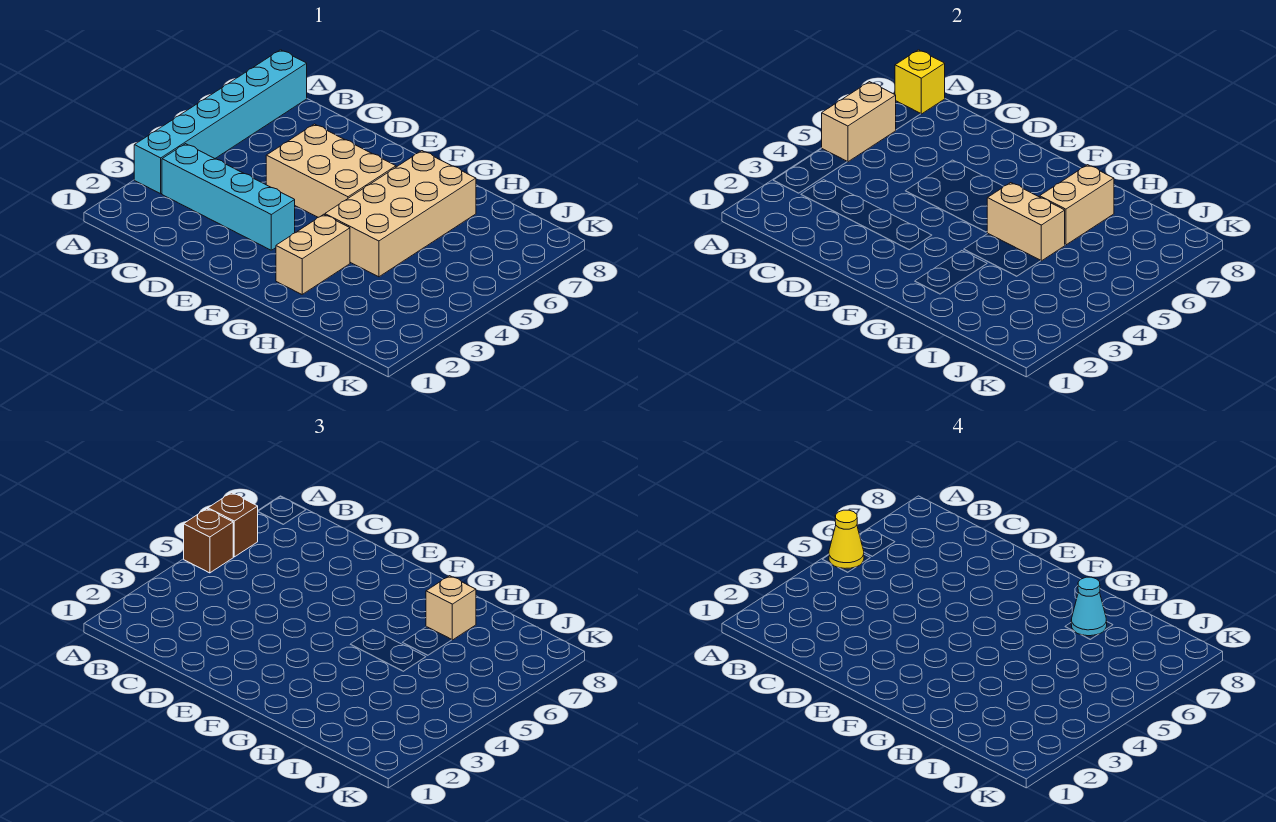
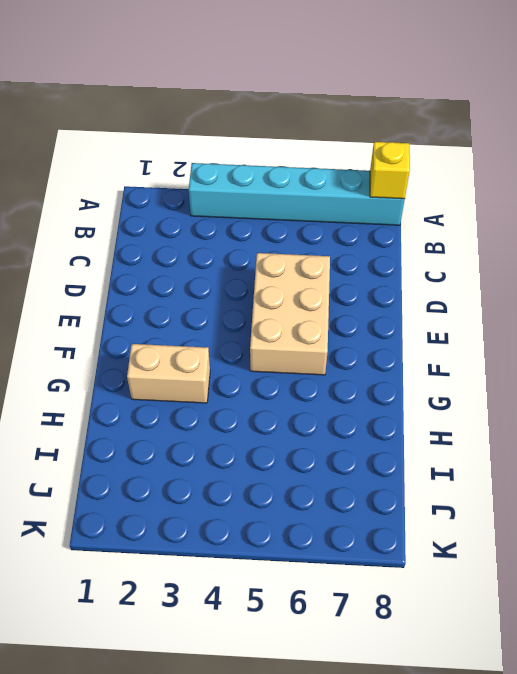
none -> cyan 1x4 brick [162,144,295,250]
none -> tan 2x4 brick [325,151,476,277]
none -> tan 1x2 brick [822,82,896,162]

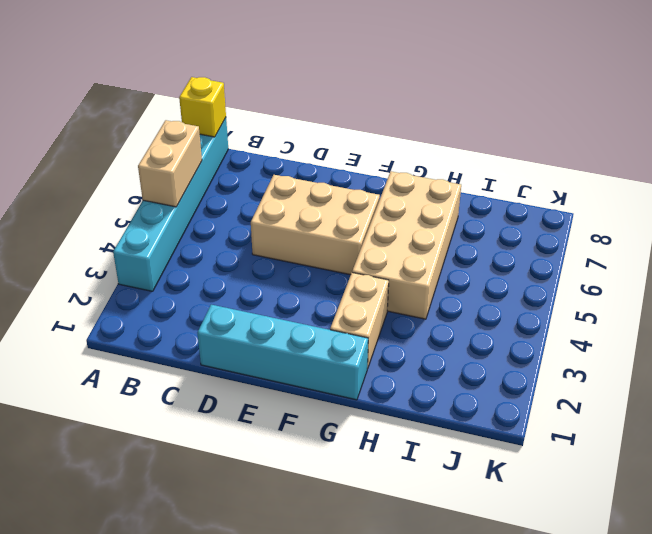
cyan 1x4 brick [198,305,368,400] -> cyan 1x4 brick moved to [162,144,295,250]
none -> tan 1x2 brick [987,183,1065,261]
none -> tan 1x2 brick [1040,165,1114,245]
none -> brown 1x1 brick [184,509,233,573]

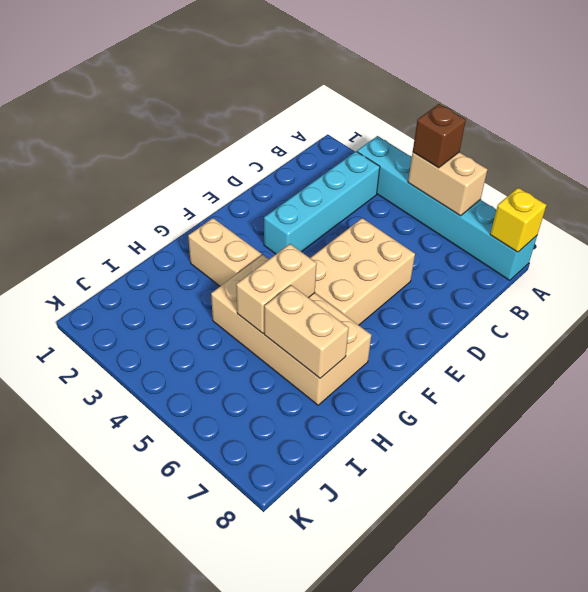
none -> brown 1x1 brick [208,493,258,557]
none -> tan 1x1 brick [426,576,476,640]
none -> yellow 1x1 cone [829,510,864,568]

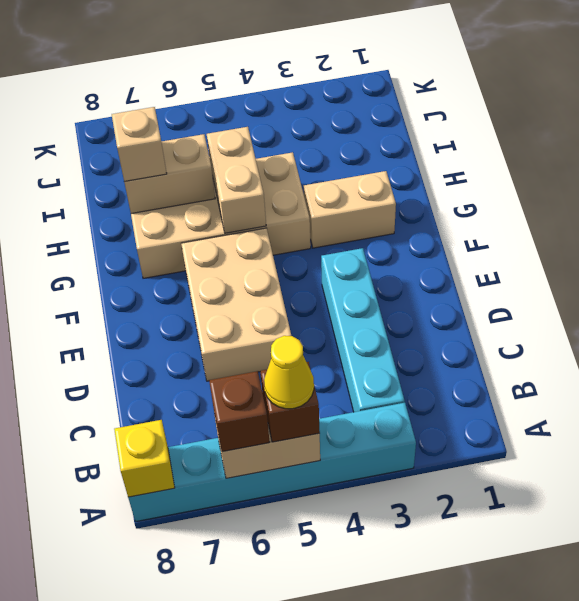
none -> cyan 1x1 cone [1071,577,1107,636]

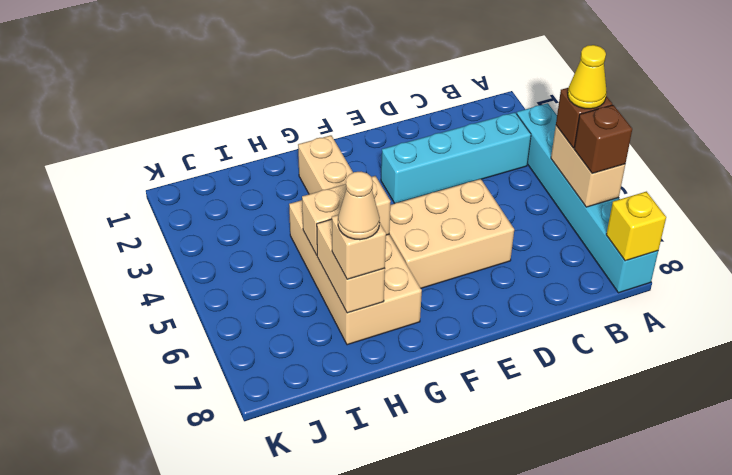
tan 1x1 cone [338,172,380,240] -> cyan 1x1 cone [1071,577,1107,636]

